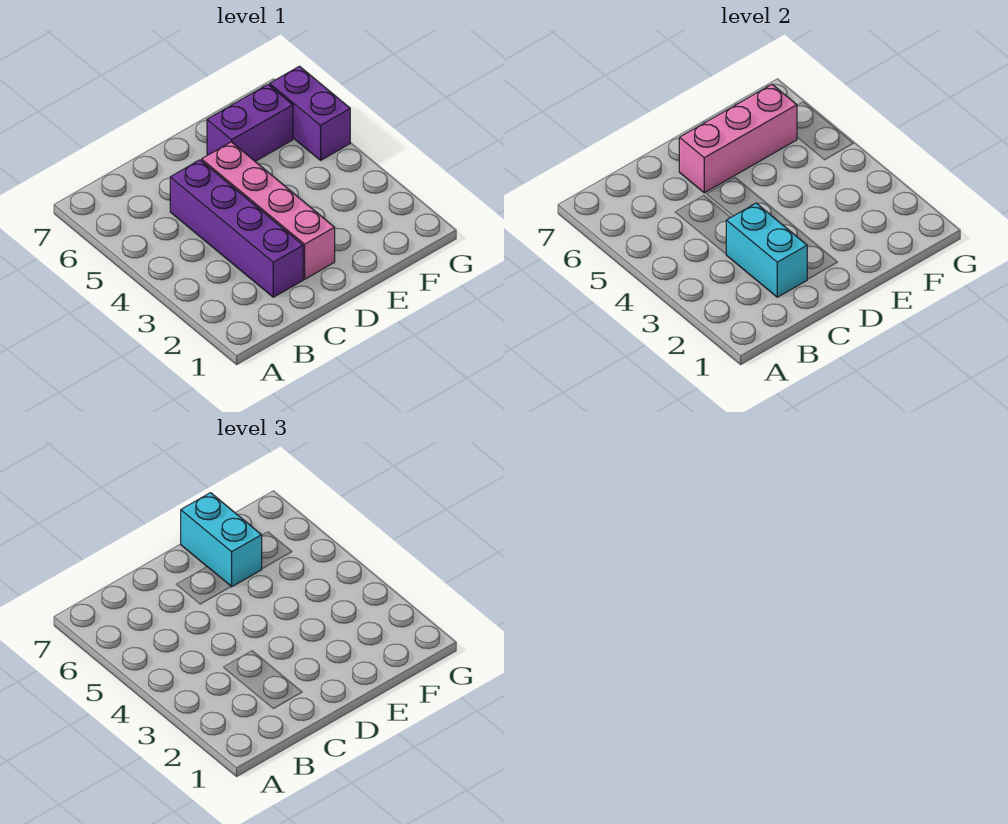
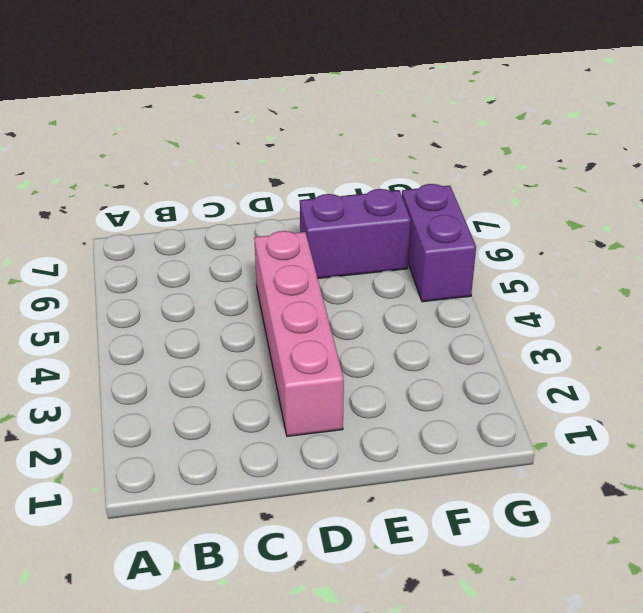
none -> purple 1x4 brick [170,160,303,297]
none -> cyan 1x2 brick [726,203,807,297]

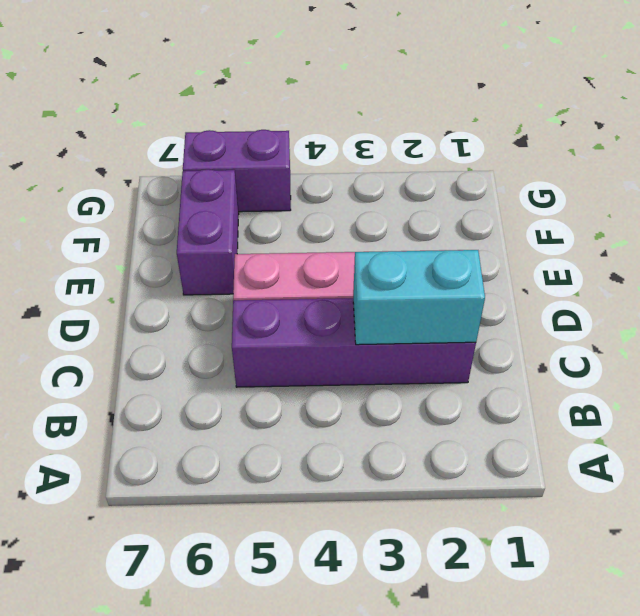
none -> pink 1x3 brick [679,84,797,193]
none -> cyan 1x2 brick [181,493,262,587]

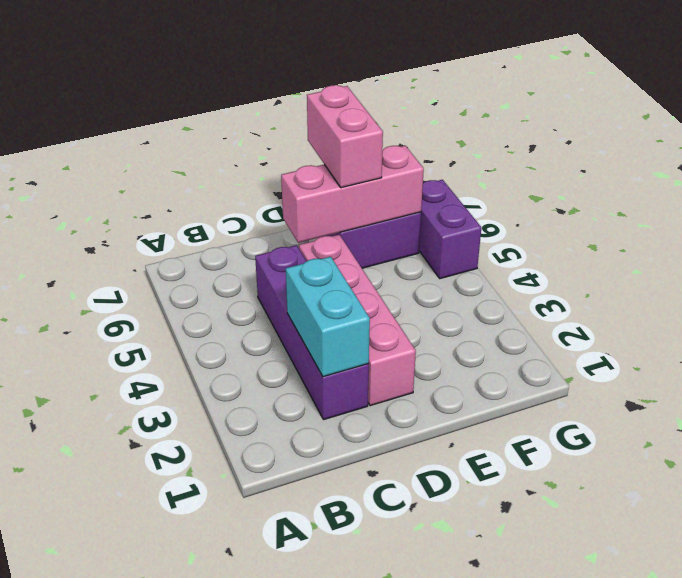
pink 1x2 brick [307,85,383,188] -> cyan 1x2 brick [181,493,262,587]

